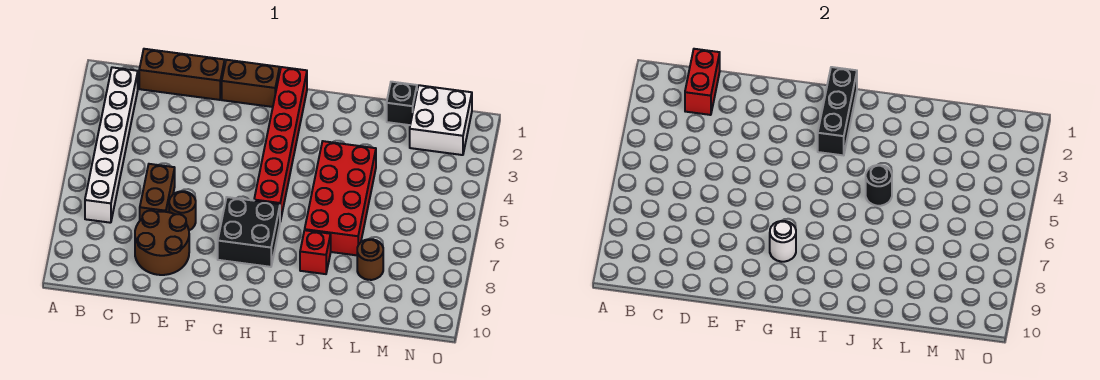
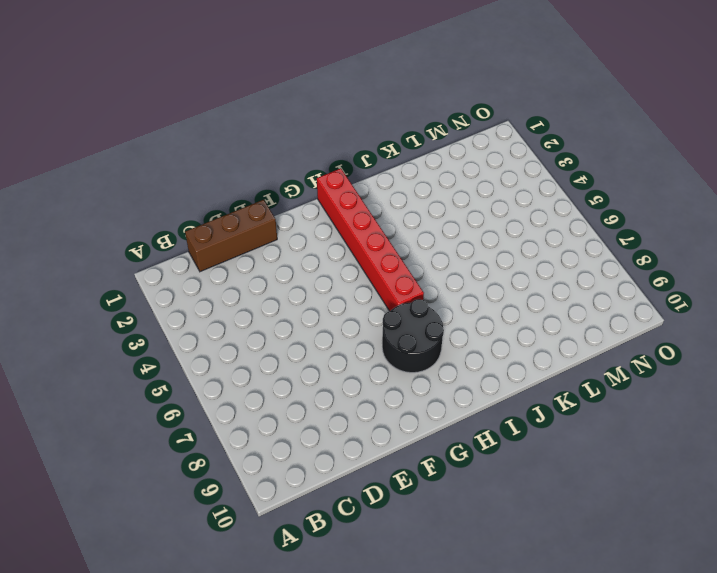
black 2x2 round brick [382,299,444,373] -> black 2x2 brick [218,197,280,267]
none -> white 1x6 brick [85,67,138,223]
none -> brown 1x2 brick [140,164,175,220]
none -> brown 2x2 round brick [135,211,189,275]

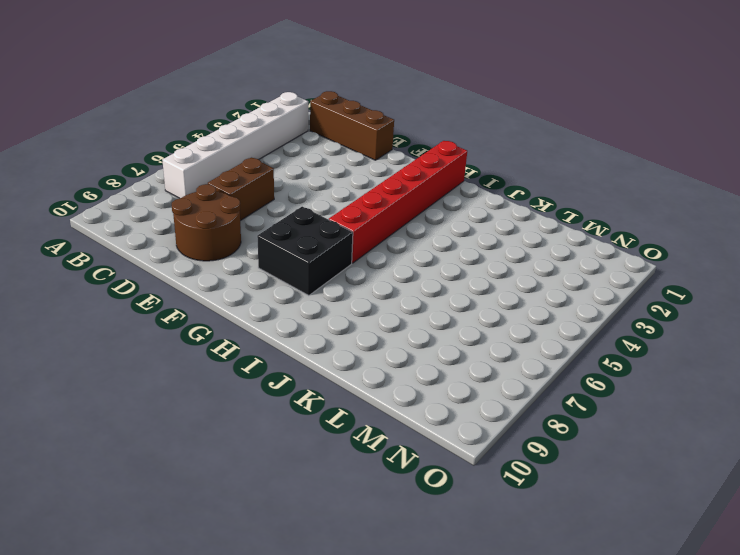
none -> brown 1x1 round brick [169,191,196,230]
none -> brown 1x2 brick [222,60,280,107]
none -> red 2x4 brick [305,141,376,255]

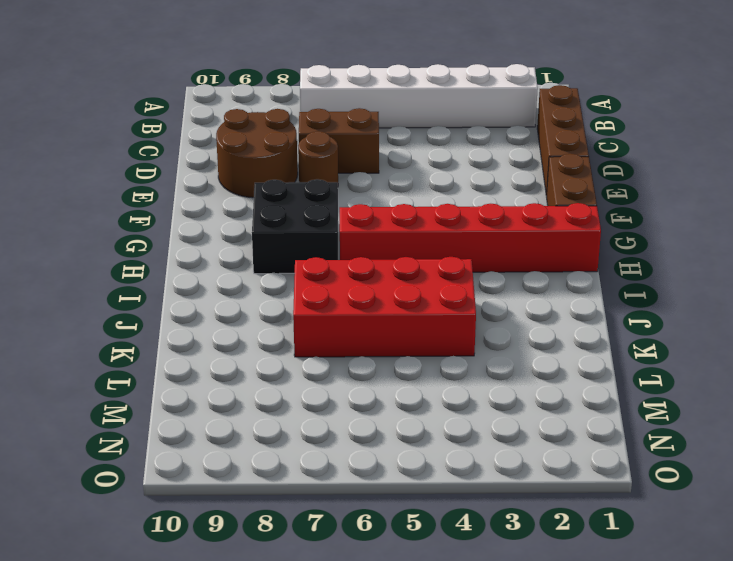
none -> red 1x1 brick [300,230,331,274]
none -> black 1x1 brick [387,82,417,125]
none -> brown 1x1 round brick [357,239,383,280]

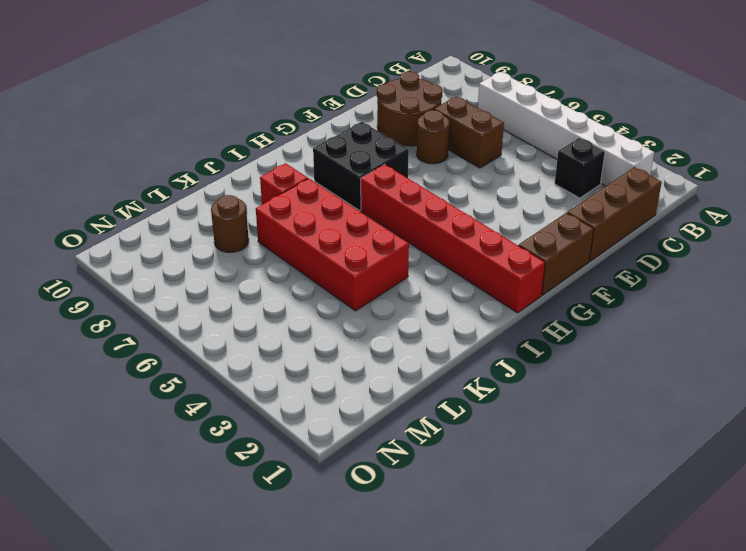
black 1x1 brick [555,138,605,198] -> black 1x1 brick moved to [387,82,417,125]
none -> white 2x2 brick [410,85,472,155]
none -> red 1x2 brick [685,49,720,115]
none -> white 1x1 round brick [770,221,796,262]

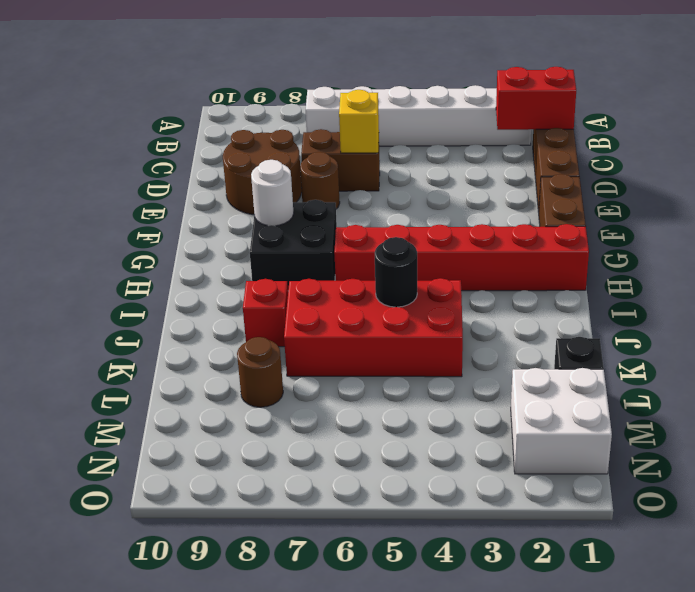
yellow 1x1 brick [339,90,379,153] -> none
none -> black 1x3 brick [818,67,857,155]

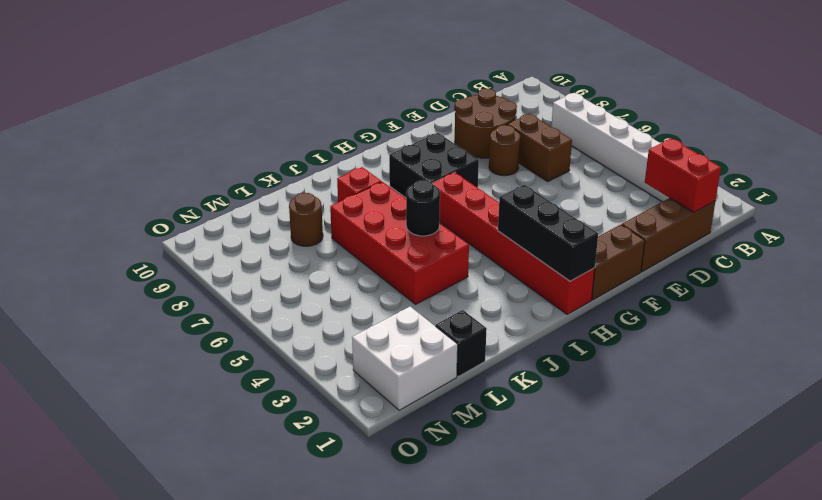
none -> white 1x1 round brick [770,221,796,262]

